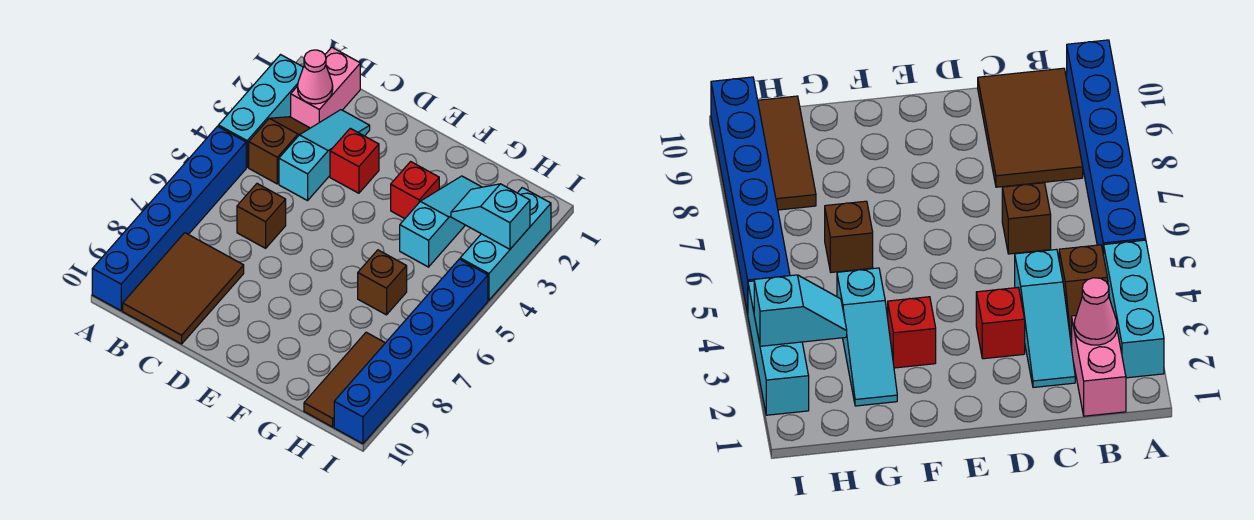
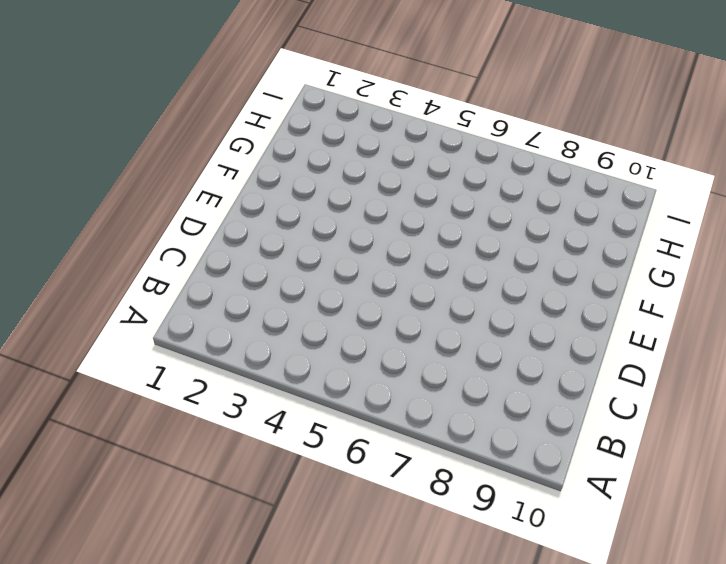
none -> cyan 1x3 brick [218,55,303,167]
none -> blue 1x6 brick [92,126,246,311]
none -> pink 1x2 brick [291,47,360,128]

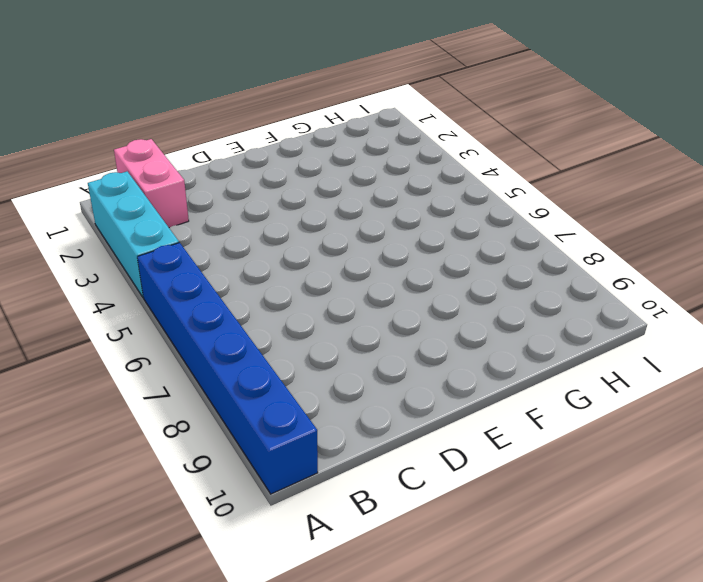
none -> brown 1x2 slope [249,117,310,184]
none -> brown 2x3 tile [123,233,244,344]
none -> cyan 1x3 slope [279,110,370,201]

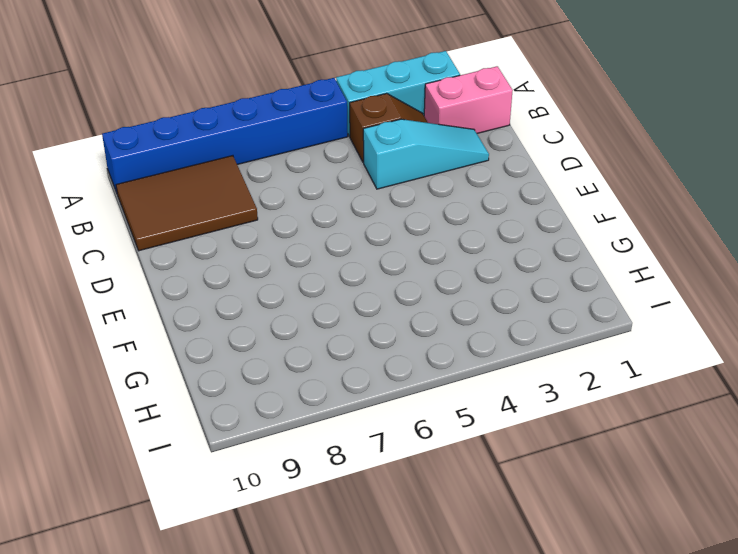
none -> brown 1x1 brick [237,184,286,248]
none -> red 1x1 brick [330,128,379,193]
none -> red 1x1 brick [391,162,439,219]

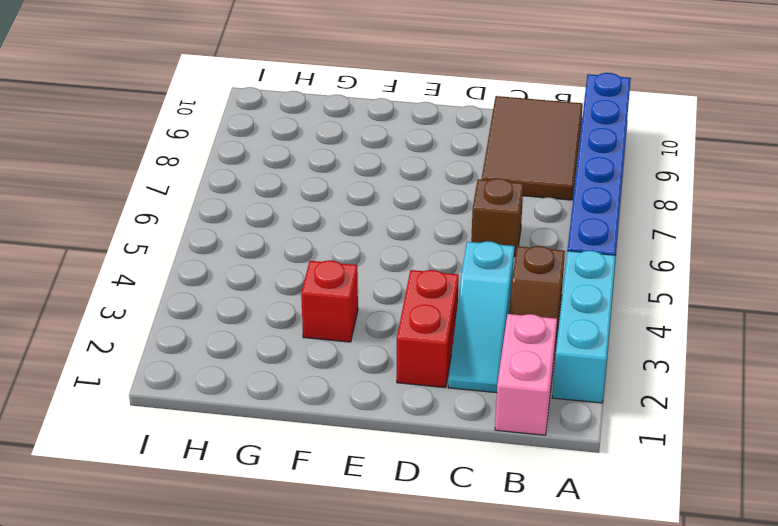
red 1x2 brick [397,270,459,388] -> red 1x1 brick [330,128,379,193]
none -> cyan 1x3 slope [400,176,481,267]
none -> brown 1x1 brick [358,250,407,315]
none -> brown 1x3 tile [304,332,385,427]

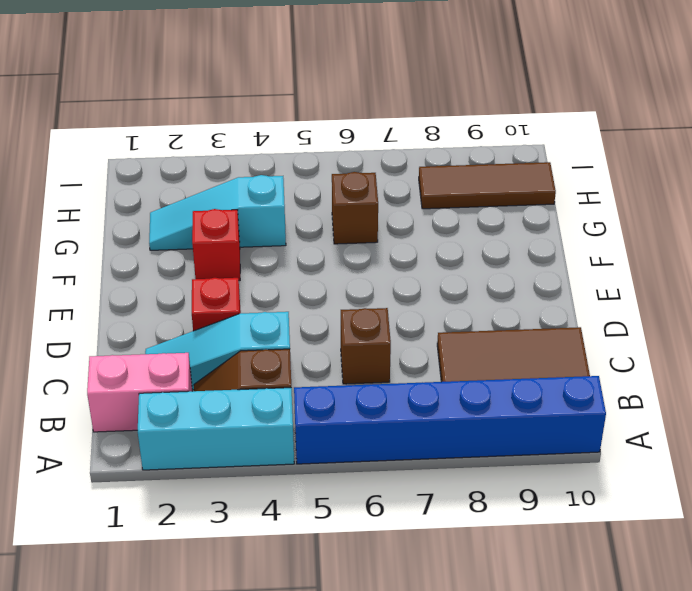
none -> cyan 1x3 brick [460,188,551,300]
none -> blue 1x6 brick [334,259,488,444]
none -> pink 1x1 cone [298,50,333,104]

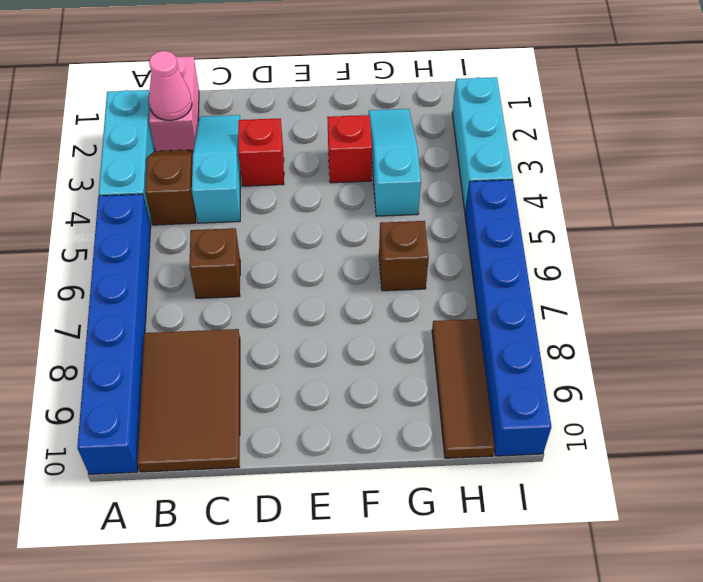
none -> cyan 1x2 slope [451,184,530,249]

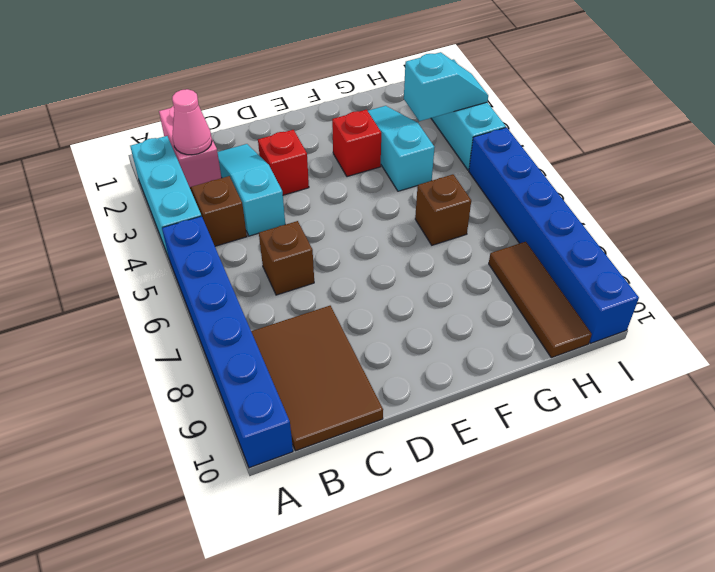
cyan 1x2 slope [404,52,488,121] -> cyan 1x2 slope turned to [451,184,530,249]

